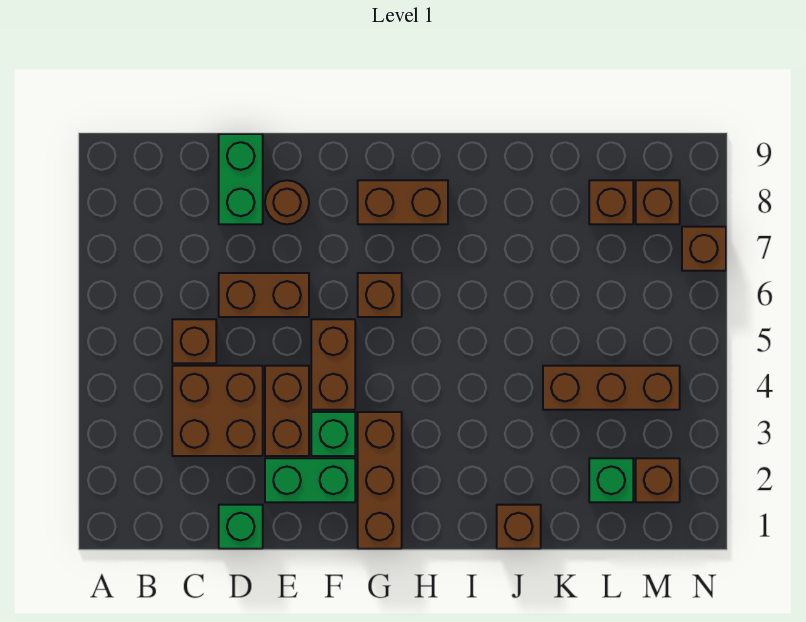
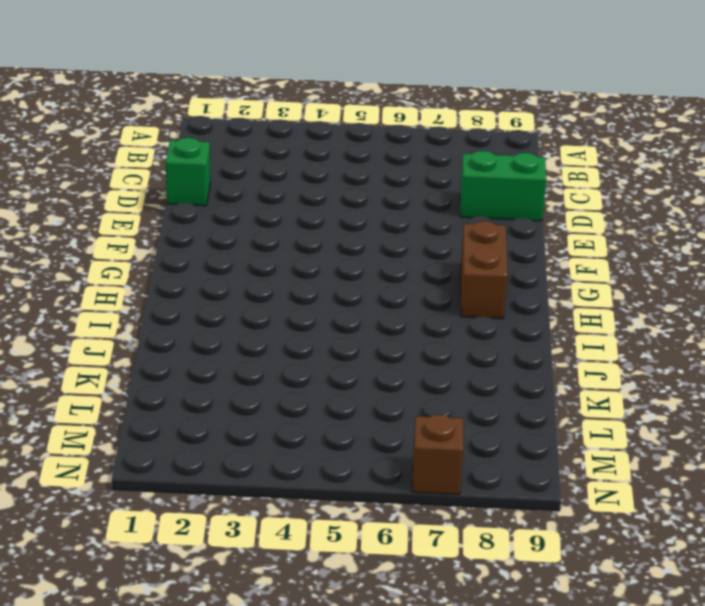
none -> brown 2x2 brick [172,366,263,456]
none -> brown 1x1 brick [172,319,216,363]
none -> brown 1x2 brick [219,273,309,317]

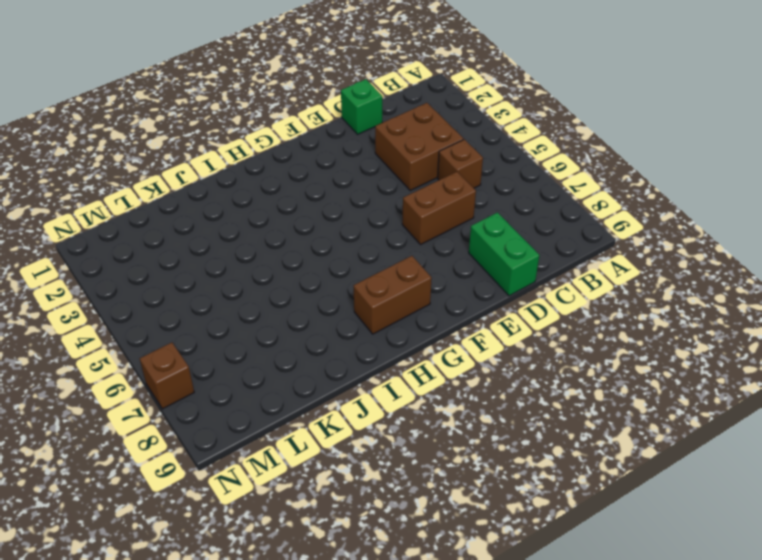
none -> green 1x2 brick [265,458,355,502]
none -> brown 1x2 brick [265,366,309,456]
none -> brown 1x1 round brick [265,180,309,224]

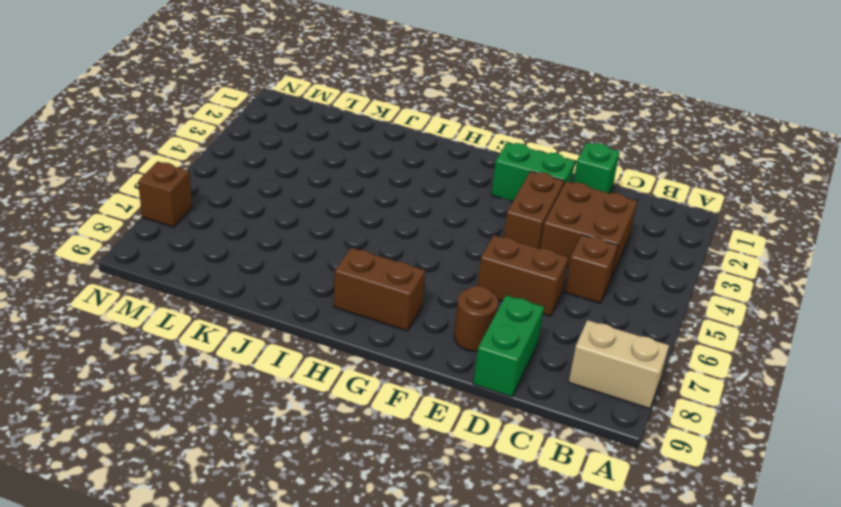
tan 1x2 brick [569,320,669,409] -> none
none -> green 1x1 brick [311,412,355,456]
none -> brown 1x2 brick [311,319,355,410]
none -> brown 1x3 brick [358,412,402,549]

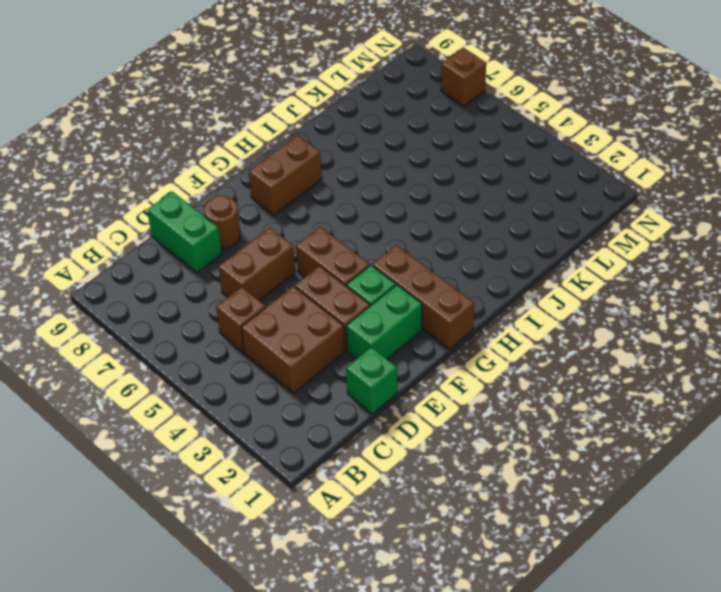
none -> brown 1x1 brick [358,273,402,317]
none -> brown 1x1 brick [497,505,541,549]
none -> brown 1x3 brick [543,366,680,410]

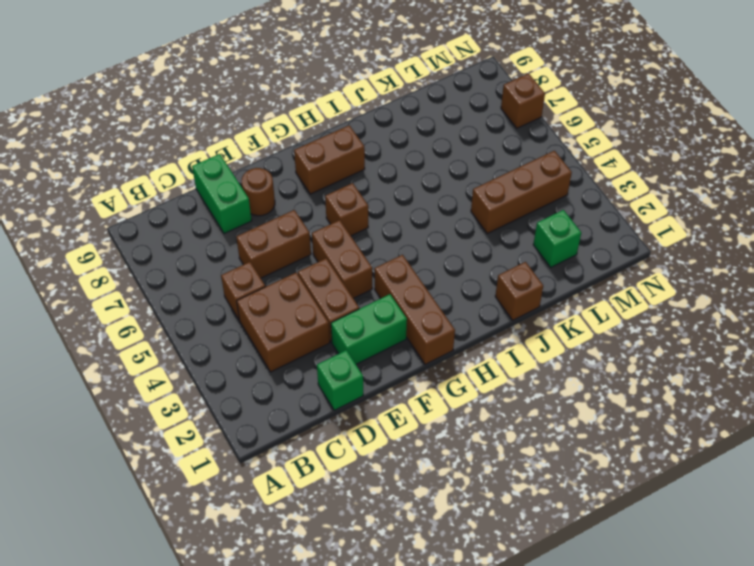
none -> green 1x1 brick [311,412,355,456]
none -> brown 1x1 brick [589,180,633,224]
none -> brown 1x1 brick [636,458,680,502]

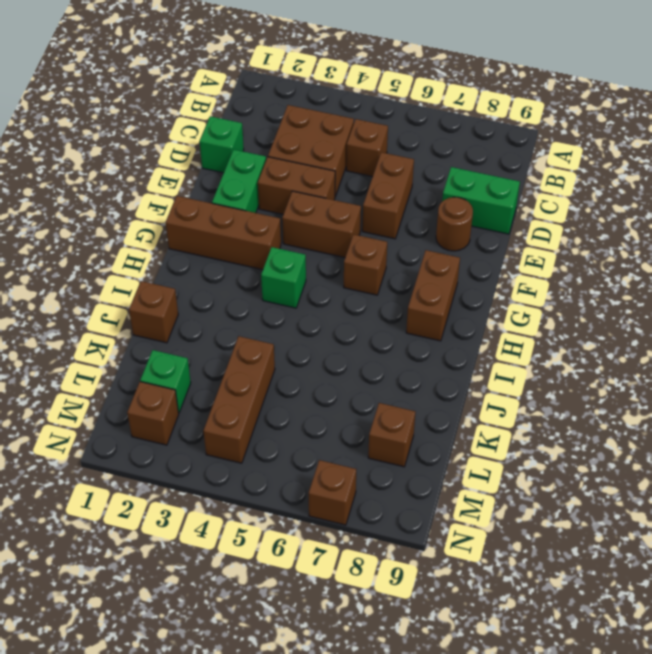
green 1x1 brick [261,247,306,308] -> green 1x1 brick moved to [311,412,355,456]
none -> brown 1x1 brick [636,180,680,224]

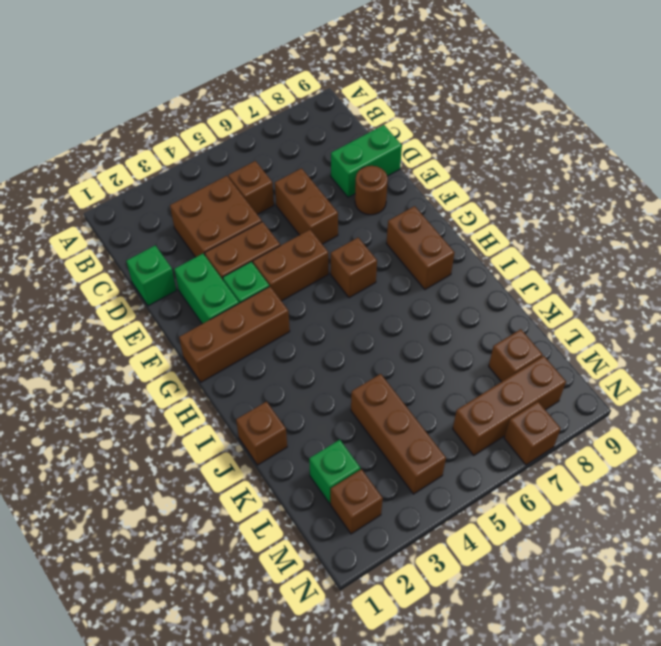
brown 1x3 brick [453,356,566,455] -> brown 1x1 brick [636,180,680,224]

